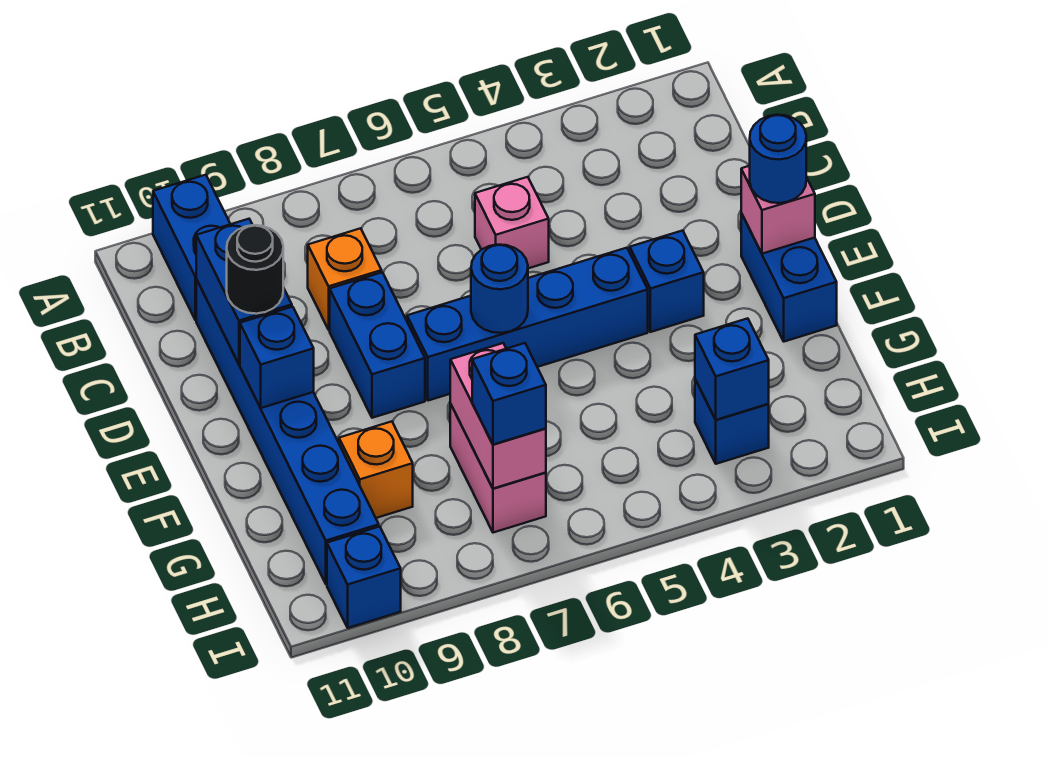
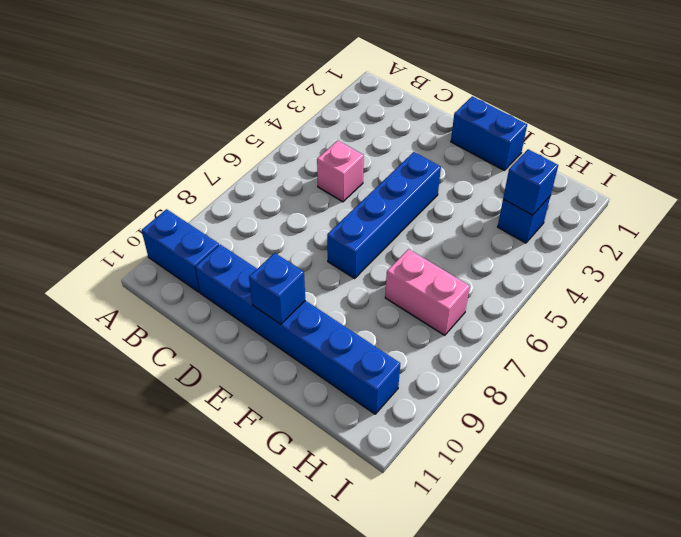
none -> orange 1x1 brick [308,228,382,330]
none -> blue 1x2 brick [330,272,425,418]
none -> blue 1x1 brick [630,230,704,332]

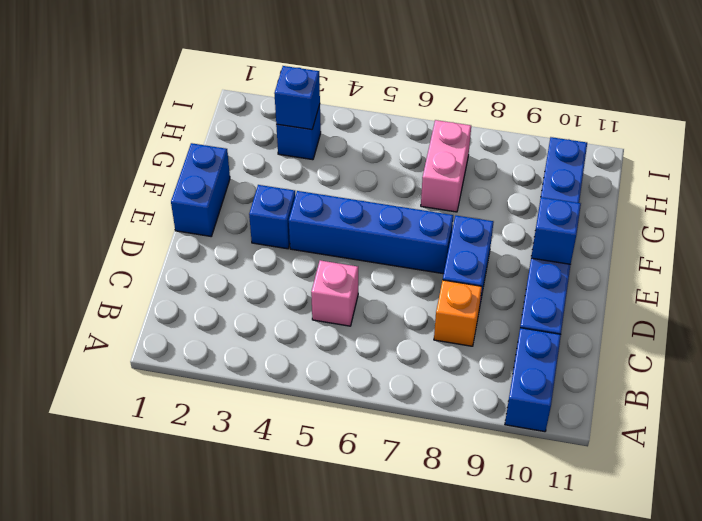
none -> orange 1x1 brick [339,421,413,518]
none -> blue 1x1 brick [327,527,401,628]
none -> blue 1x2 brick [196,219,292,364]

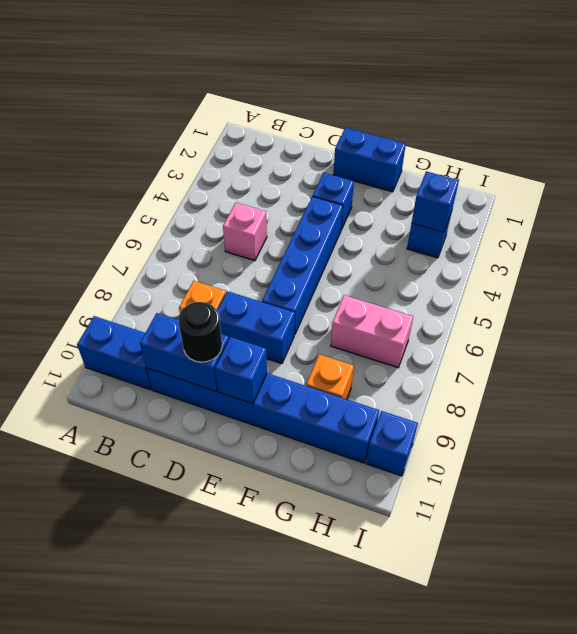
none -> pink 1x1 brick [741,166,815,254]
none -> blue 1x1 round brick [471,245,528,333]
none -> pink 1x2 brick [450,343,546,489]

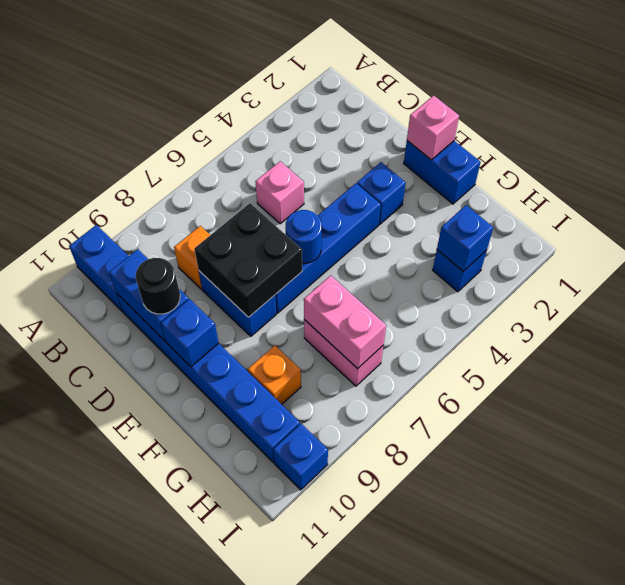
black 2x2 brick [194,203,302,317] -> none
none -> blue 1x1 round brick [750,115,806,203]
none -> blue 1x1 brick [472,343,546,444]

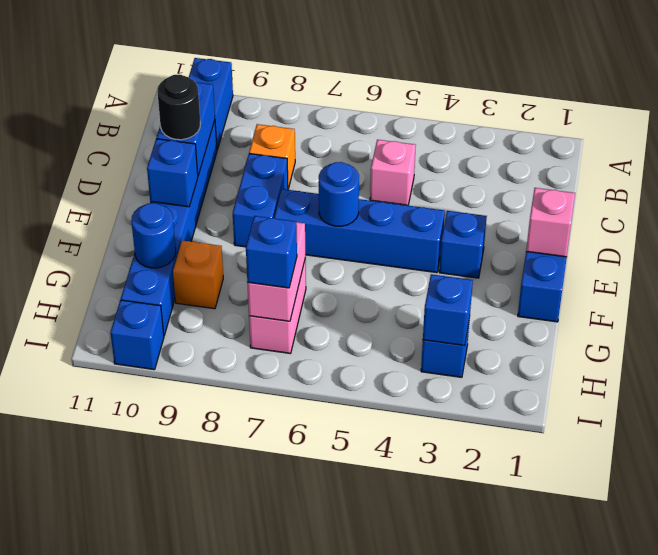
blue 1x1 round brick [131,203,176,268] -> blue 1x1 round brick moved to [750,115,806,203]

